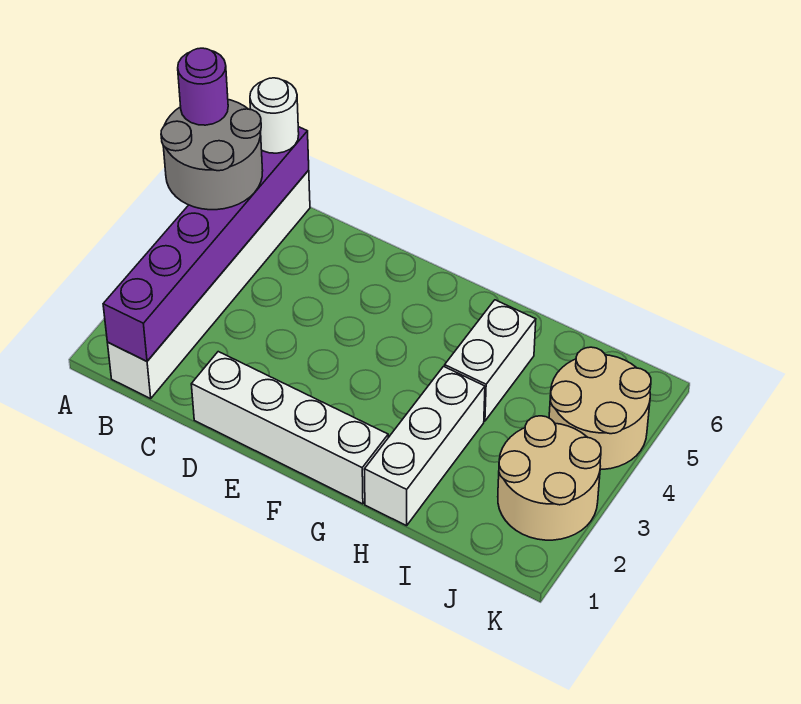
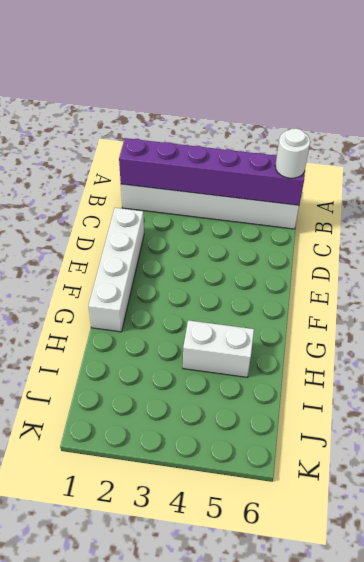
none -> white 1x3 brick [364,366,485,526]
none -> tan 2x2 round brick [498,416,601,540]

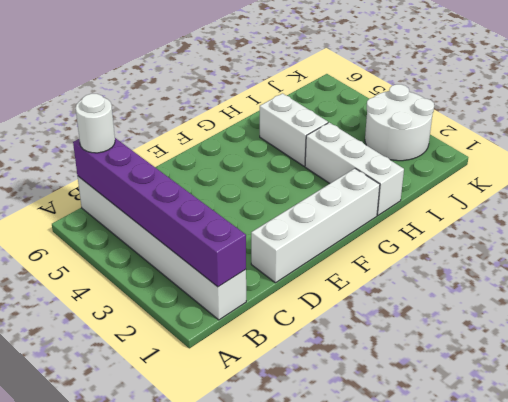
white 2x2 round brick [365,84,434,161] -> tan 2x2 round brick [498,416,601,540]
none -> tan 2x2 round brick [549,347,651,469]
none -> grey 2x2 round brick [161,100,263,210]

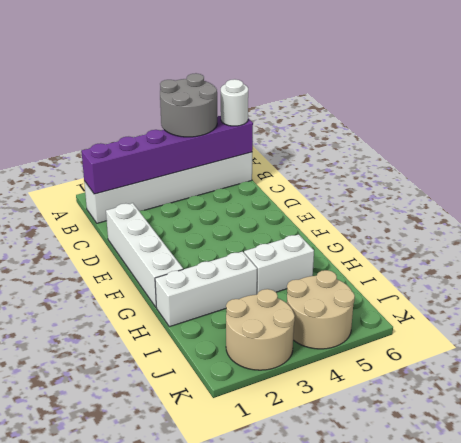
none -> purple 1x1 round brick [178,48,228,125]

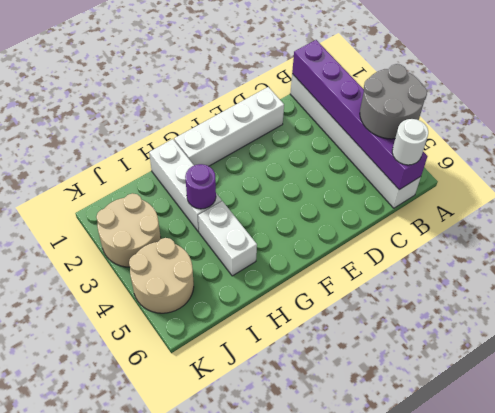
purple 1x1 round brick [185,164,216,209] -> purple 1x1 round brick moved to [178,48,228,125]

